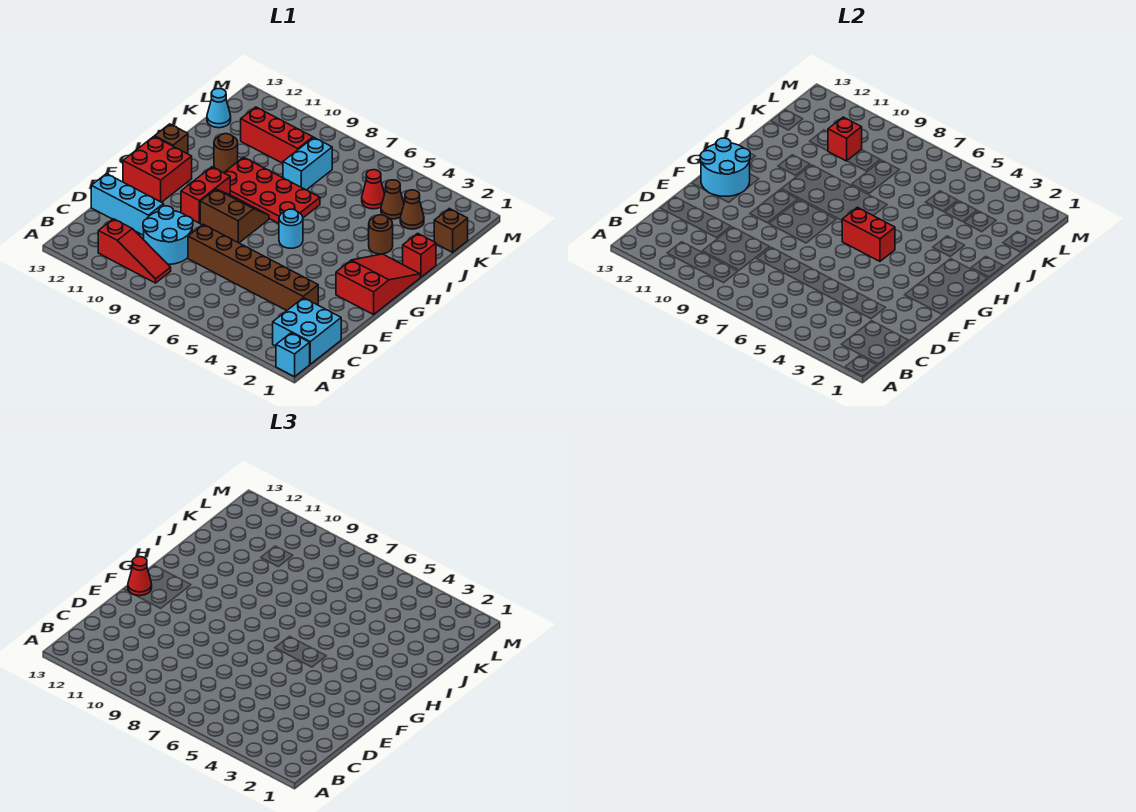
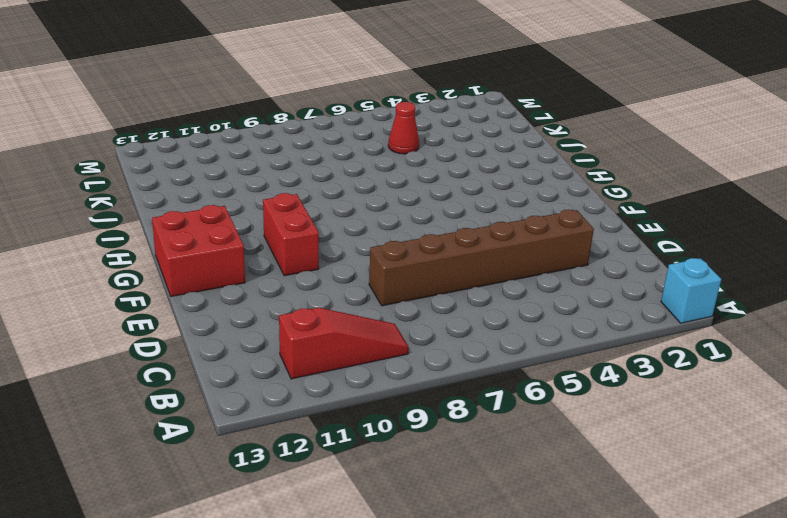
none -> cyan 2x2 brick [273,298,341,364]
none -> cyan 2x2 round brick [143,206,193,264]
none -> cyan 1x3 brick [91,174,164,235]

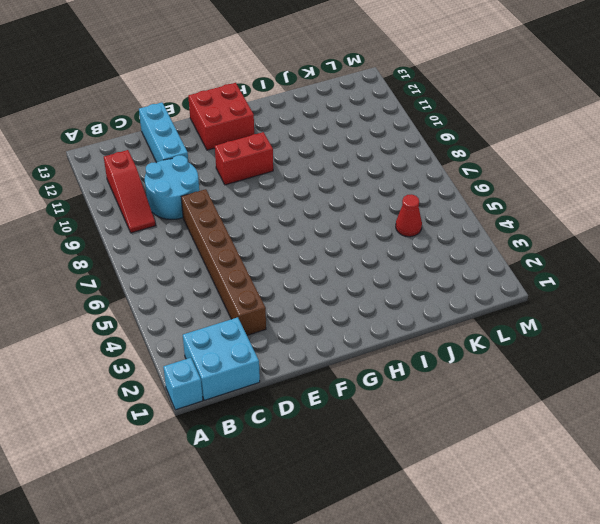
none -> red 2x3 slope [336,254,420,315]
none -> brown 2x2 slope [200,189,269,243]
none -> cyan 1x1 round brick [279,209,303,248]

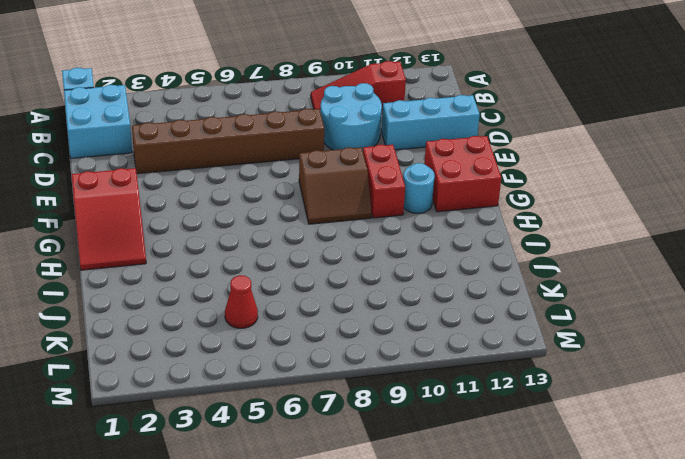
cyan 1x1 round brick [403,163,435,213] -> cyan 1x1 round brick moved to [279,209,303,248]
none -> red 2x4 plate [224,157,320,223]
none -> brown 1x1 brick [155,124,188,154]
none -> red 1x1 brick [403,233,436,277]

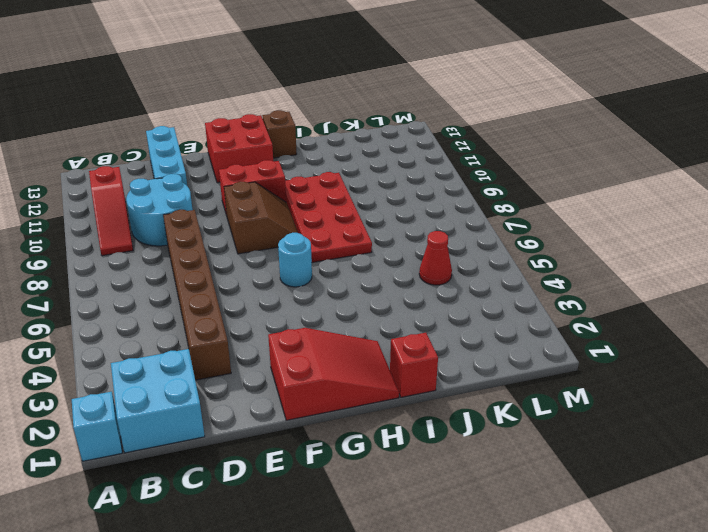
none -> brown 1x1 round brick [369,215,393,254]
none -> brown 1x1 round brick [214,134,238,173]
none -> cyan 1x2 brick [283,138,332,190]

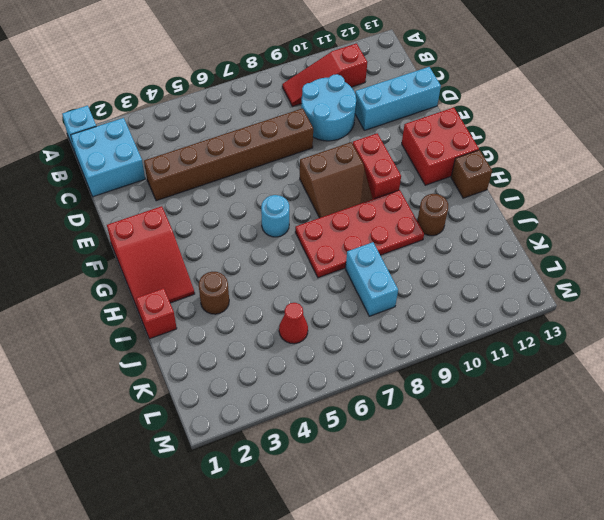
none -> brown 1x1 brick [434,208,468,252]
none -> brown 1x1 cone [400,190,424,229]
none -> brown 1x1 cone [381,180,404,219]

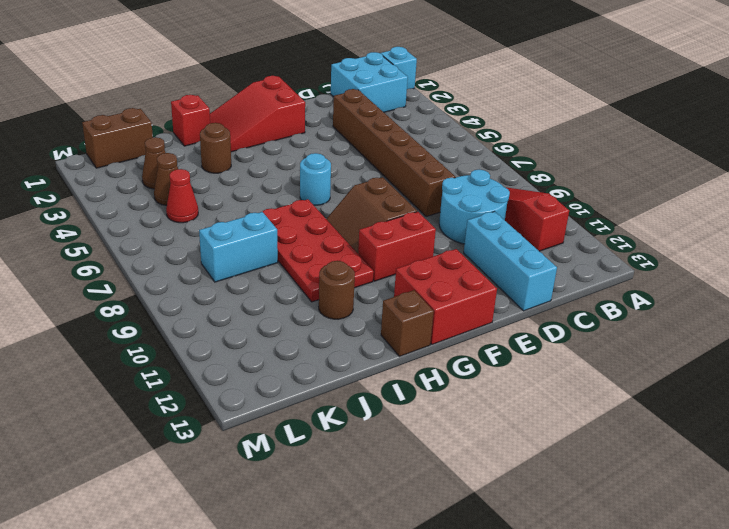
brown 1x2 brick [82,108,153,168] -> brown 1x1 brick [434,208,468,252]
none -> red 1x3 brick [241,107,313,163]
none -> cyan 1x1 cone [207,89,231,128]
none -> cyan 2x2 round brick [700,138,750,196]

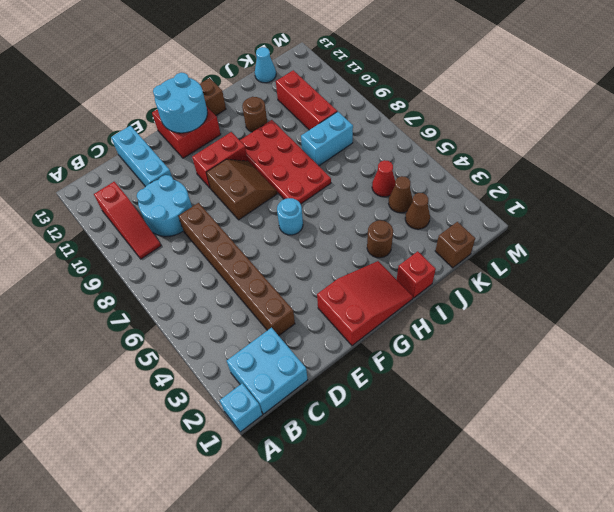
none -> red 1x2 brick [842,207,895,261]
none -> red 1x1 brick [828,117,862,161]
none -> red 1x1 cone [128,557,152,596]

